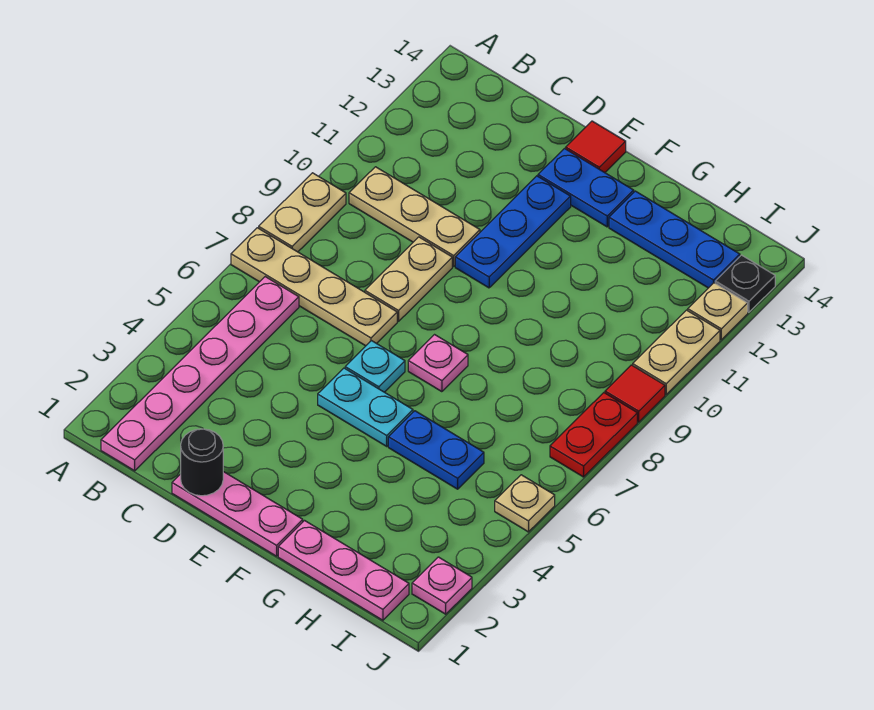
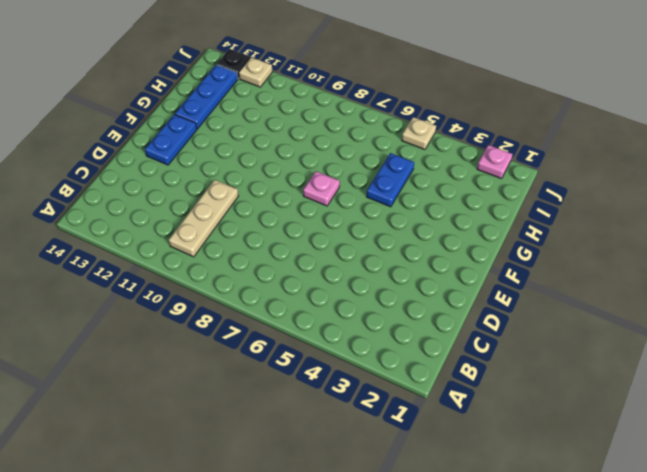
none -> tan 1x4 plate [231,228,397,346]
none -> tan 1x2 plate [259,173,346,252]
none -> pink 1x6 plate [101,277,299,471]

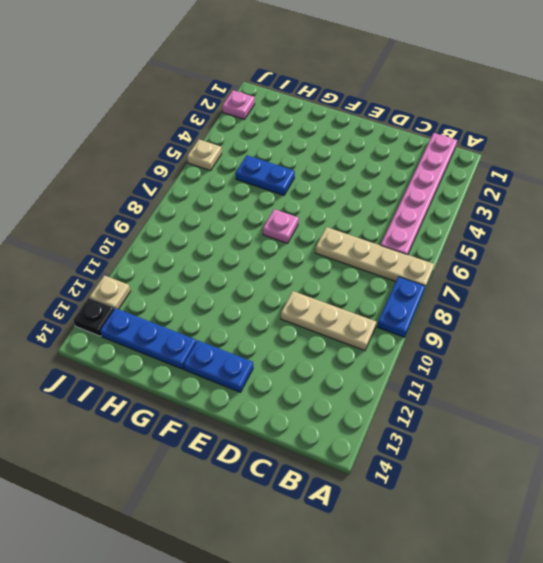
blue 1x2 plate [377,277,425,337] -> tan 1x2 plate [259,173,346,252]
none -> pink 1x3 plate [172,472,303,556]
none -> tan 1x2 plate [365,237,452,321]
none -> cyan 1x2 plate [318,368,413,446]

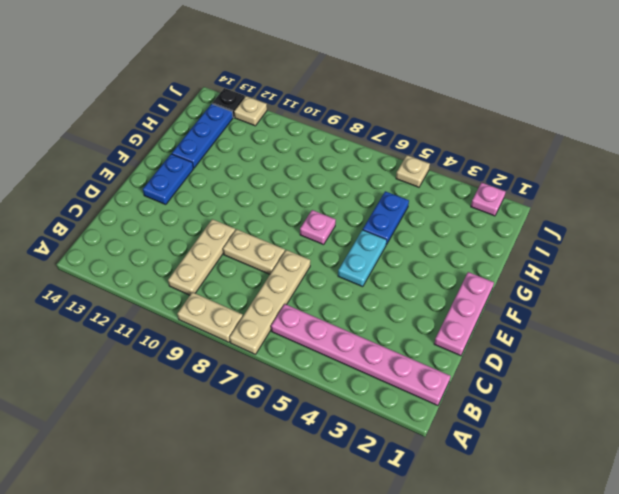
none -> cyan 1x1 plate [345,341,405,392]
none -> blue 1x3 plate [455,176,571,288]
none -> red 1x1 tile [566,121,626,173]

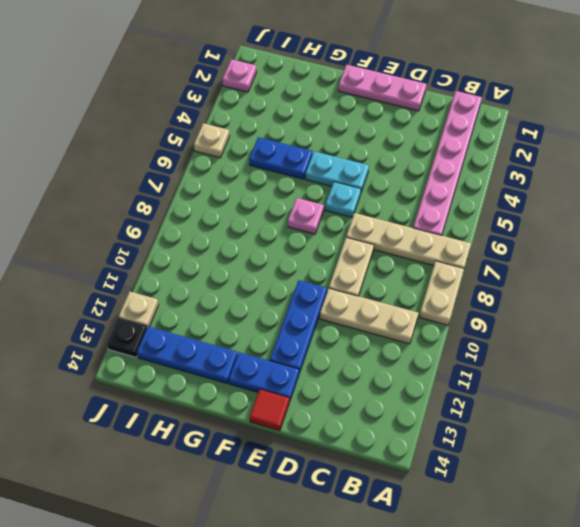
none -> pink 1x3 plate [278,521,409,620]
none -> red 1x2 plate [550,393,637,477]
none -> red 1x1 tile [605,365,665,422]

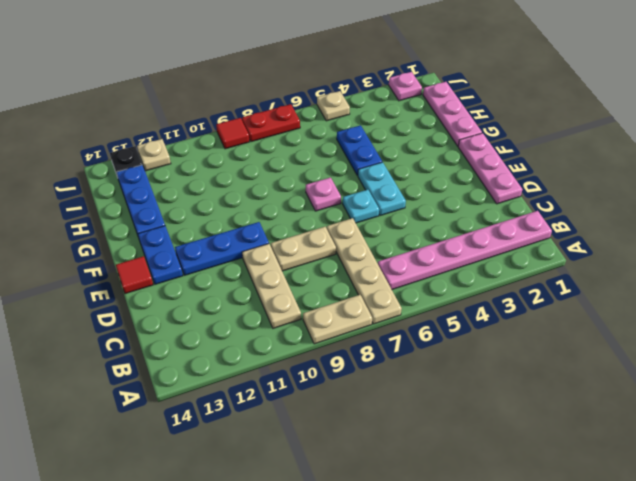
none -> tan 1x2 plate [633,310,720,394]
none -> black 1x1 round brick [181,429,223,496]

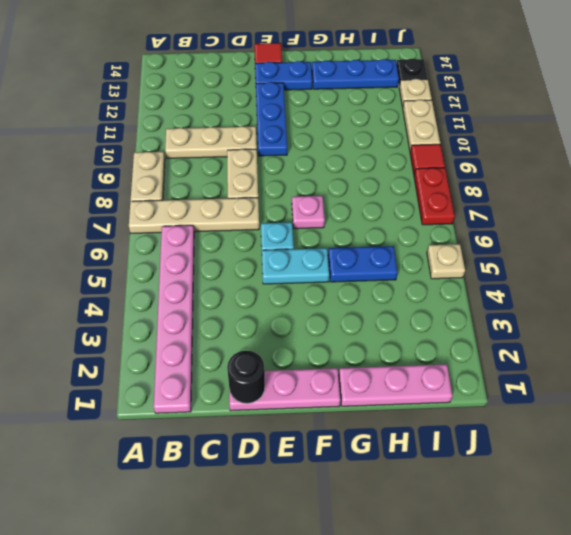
none -> pink 1x1 plate [412,557,472,614]

